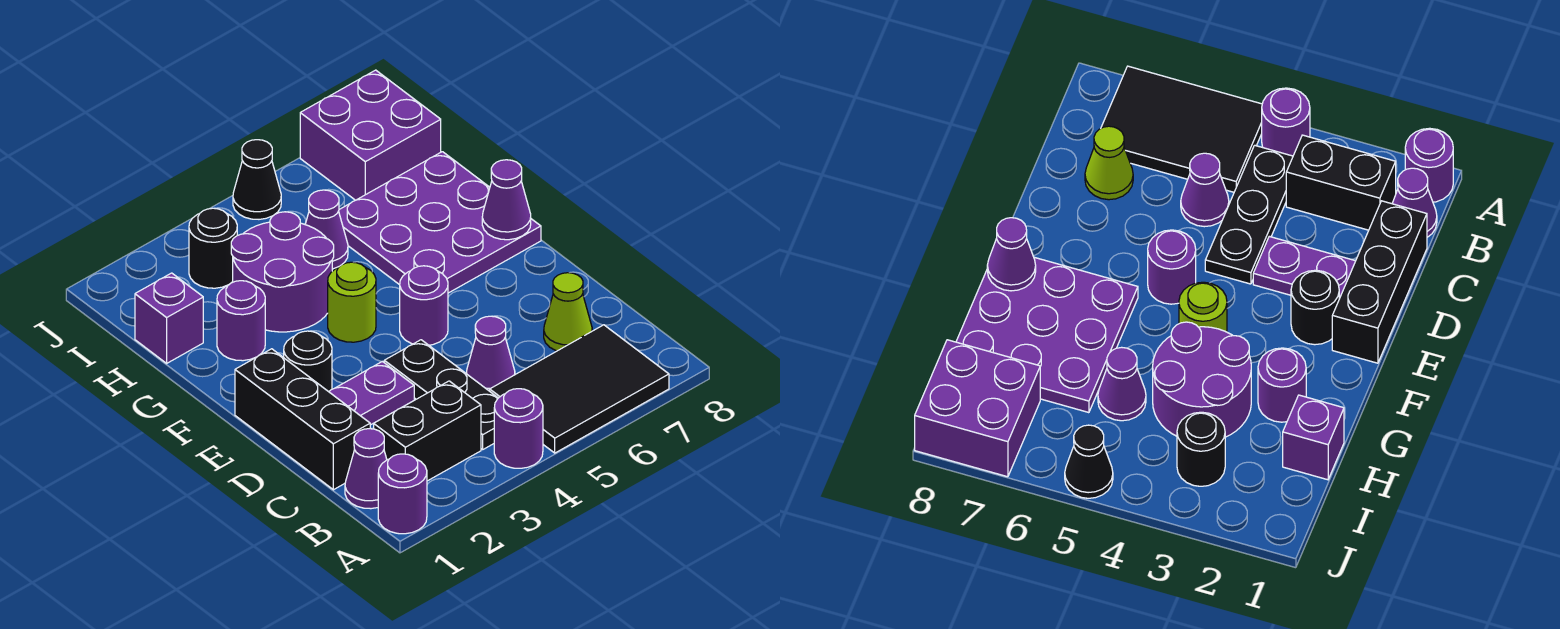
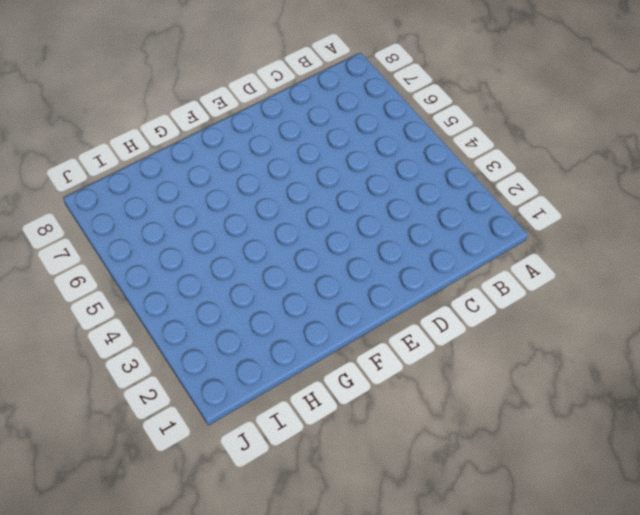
none -> purple 1x1 round brick [378,454,427,534]
none -> purple 1x1 round brick [494,389,543,468]
none -> black 2x3 tile [490,325,669,453]

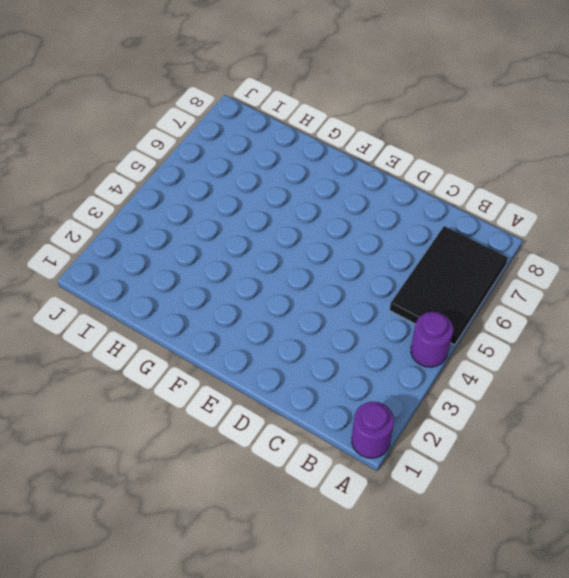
none -> purple 1x1 cone [345,428,387,509]
none -> black 1x2 brick [374,381,481,481]
none -> black 1x3 plate [384,340,498,449]

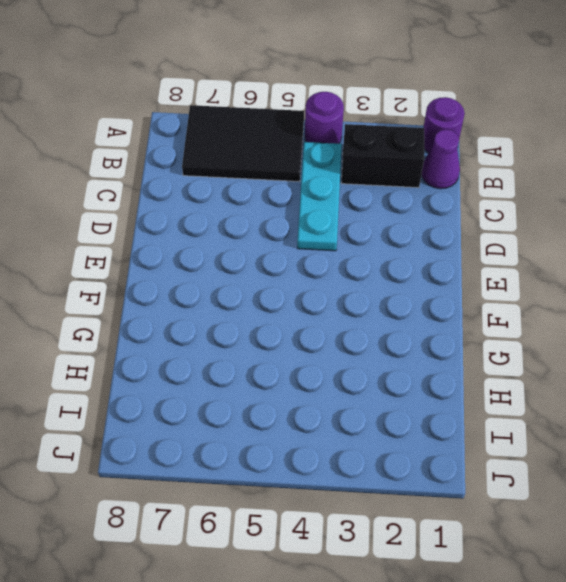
cyan 1x3 plate [297,142,342,251] -> black 1x3 plate [384,340,498,449]
none -> black 1x3 brick [235,349,370,490]
none -> purple 1x1 cone [466,316,515,391]
none -> lime 1x1 cone [544,273,592,351]

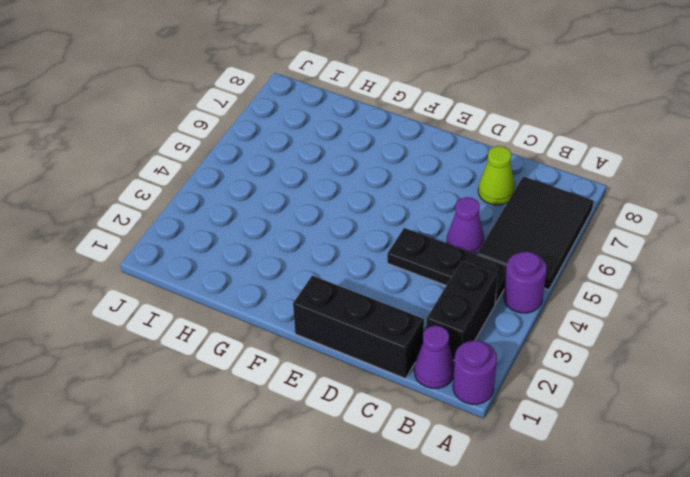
none -> purple 1x2 plate [329,361,414,425]
none -> black 1x1 round brick [284,331,332,392]
none -> purple 1x1 round brick [400,266,448,345]

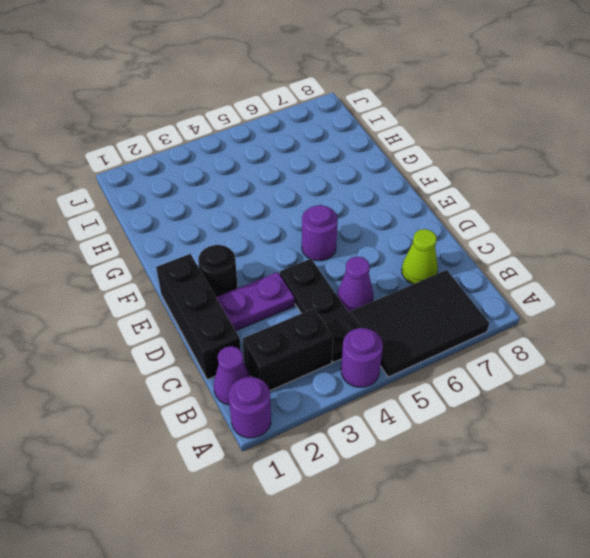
none -> lime 1x1 round brick [328,262,376,342]
none -> purple 3x3 plate [339,152,541,293]
none -> purple 1x1 round brick [217,281,265,361]

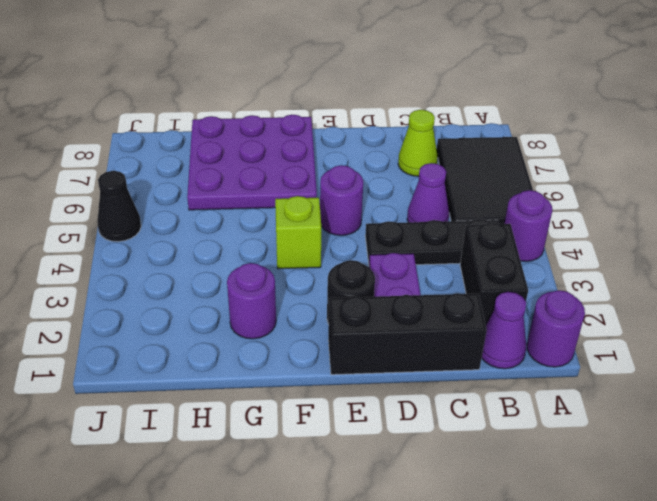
lime 1x1 brick [275,196,321,269] -> lime 1x1 round brick [328,262,376,342]
none -> purple 2x2 round brick [231,212,334,332]
none -> purple 1x1 brick [135,273,203,363]
none -> purple 1x1 cone [305,190,348,269]

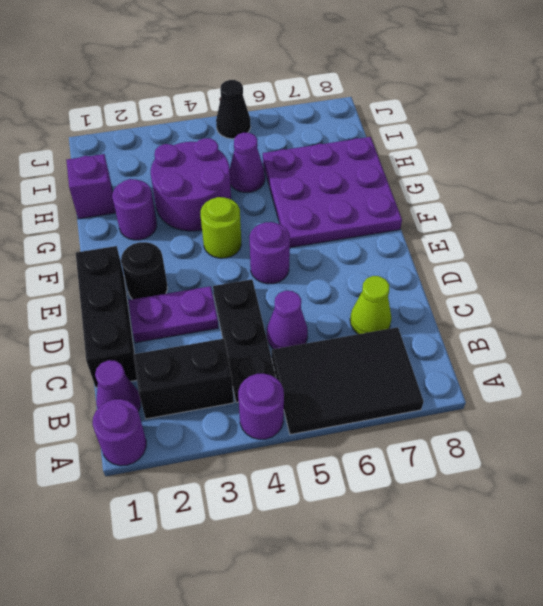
none -> black 1x1 round brick [189,208,237,288]
none -> purple 2x2 brick [300,70,441,200]
none -> purple 1x1 cone [482,160,531,240]

